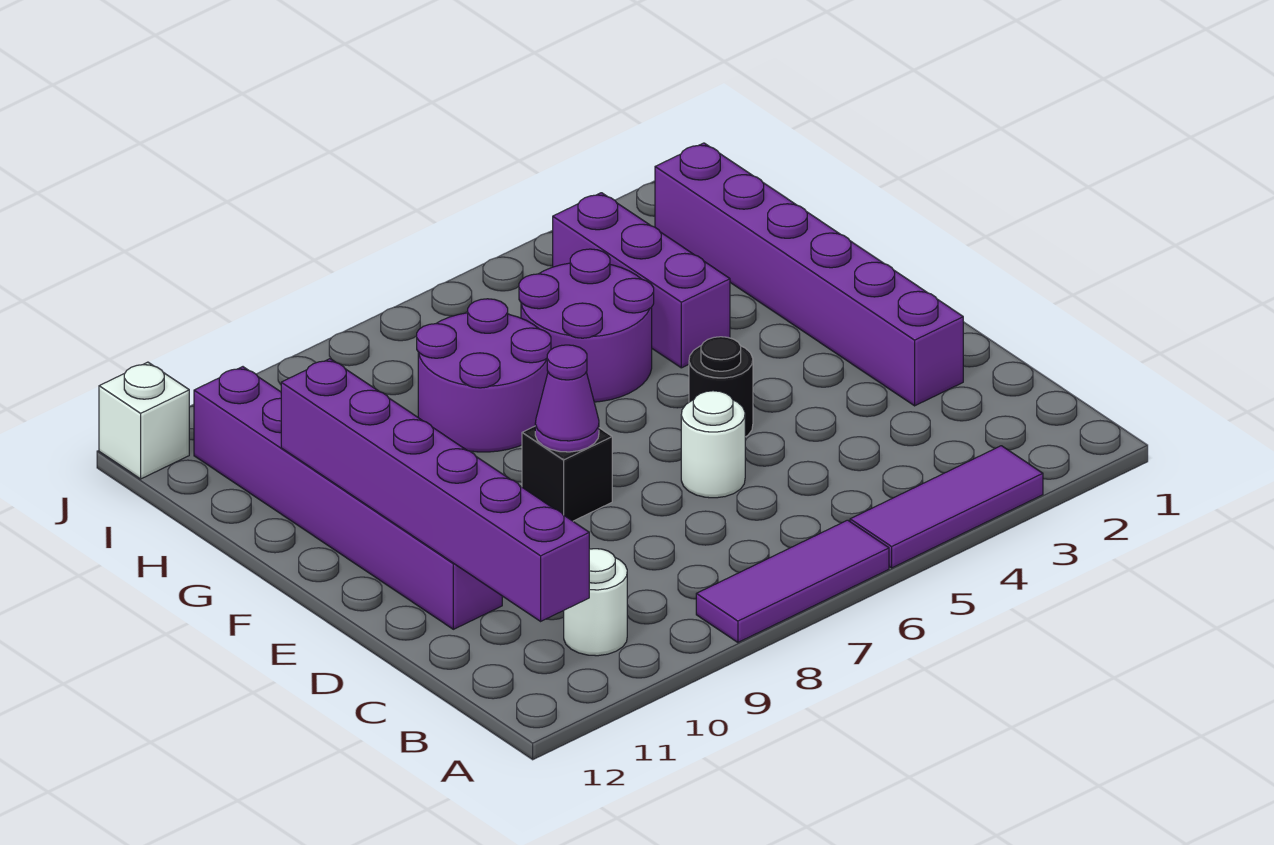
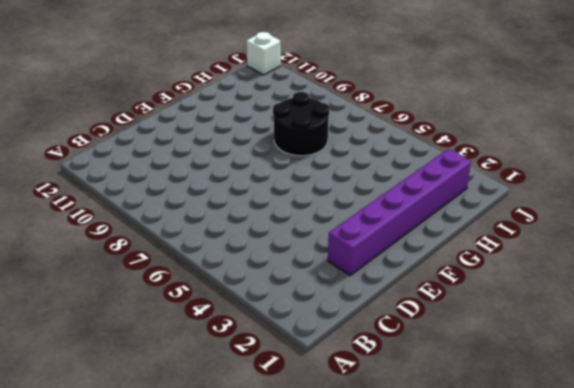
black 2x2 round brick [273,92,330,156] -> purple 2x2 round brick [417,299,551,452]
none -> purple 1x3 tile [850,446,1043,568]
none -> purple 1x3 tile [696,520,889,642]
none -> white 1x1 round brick [564,549,627,656]

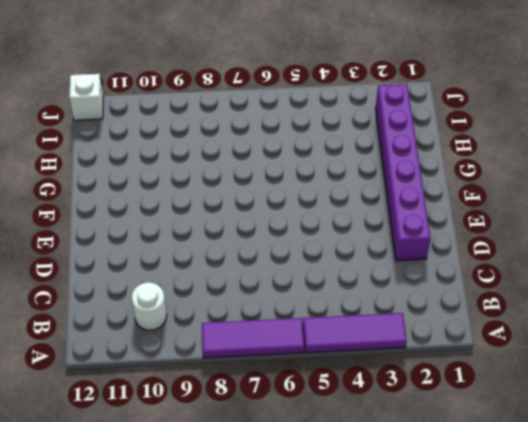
none -> white 1x1 round brick [681,391,745,498]
none -> purple 1x6 brick [194,367,502,629]
none -> black 1x1 round brick [689,337,753,437]

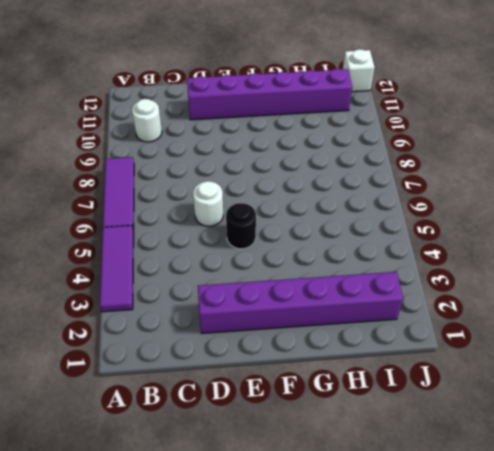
none -> black 1x1 brick [522,426,612,521]
none -> purple 1x3 brick [553,193,730,368]
none -> purple 2x2 round brick [519,249,654,402]

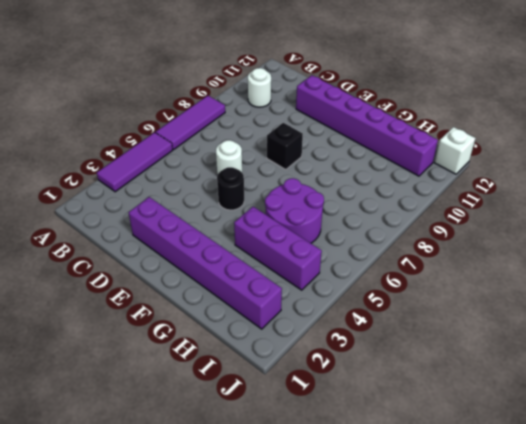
none -> purple 2x2 round brick [417,299,551,452]
none -> purple 1x6 brick [281,359,589,621]
none -> purple 1x1 cone [535,345,599,452]

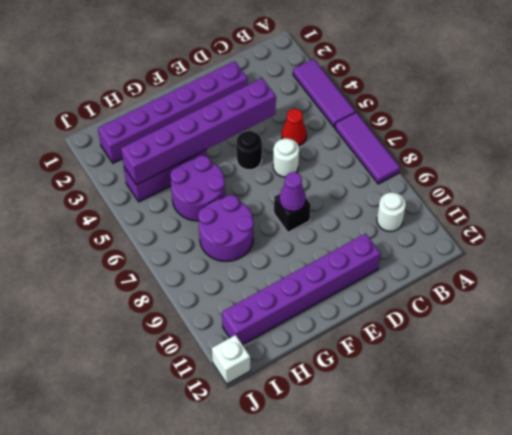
red 1x1 cone [282,109,307,146] -> none
purple 1x6 brick [121,78,276,185] -> purple 1x6 brick moved to [281,359,589,621]

